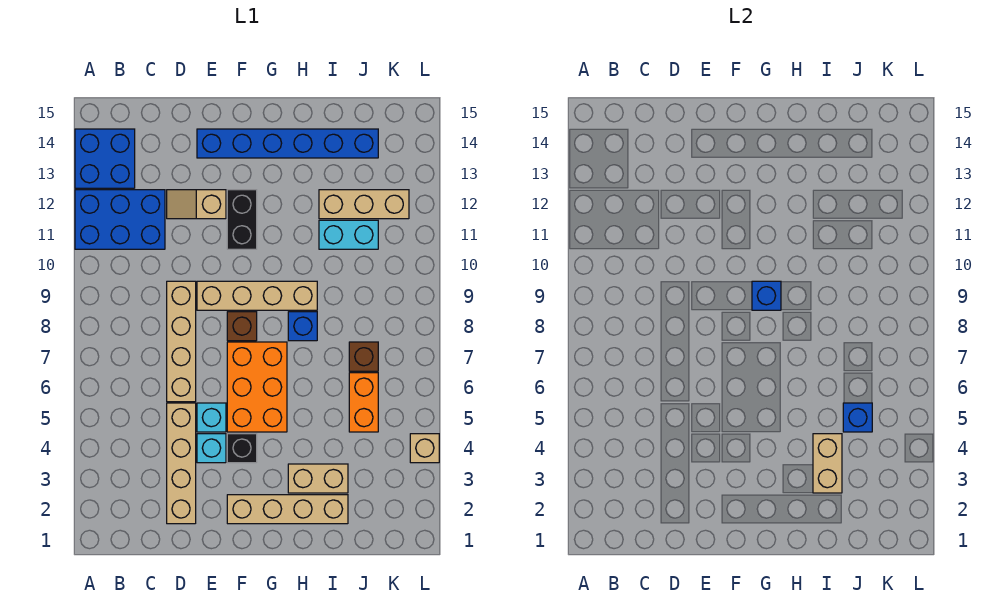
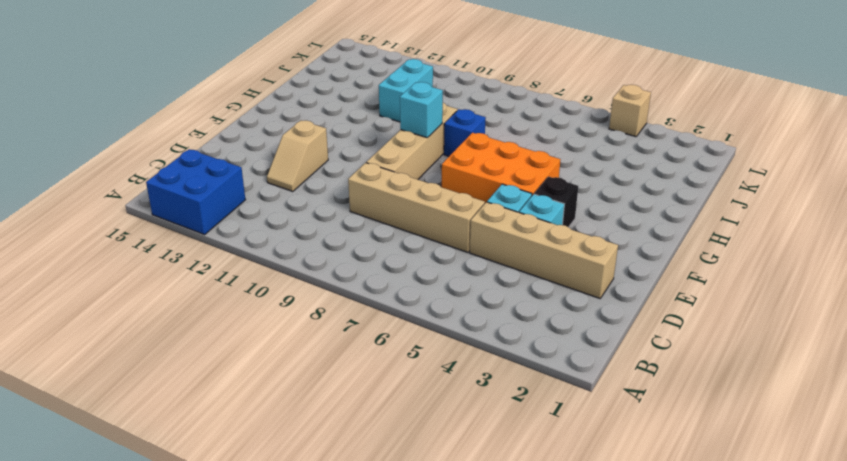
cyan 1x1 brick [400,82,443,138] -> blue 1x1 brick [752,281,781,310]
none -> blue 2x3 brick [75,190,165,249]
none -> blue 1x6 brick [197,129,378,158]
none -> tan 1x4 brick [227,495,348,524]

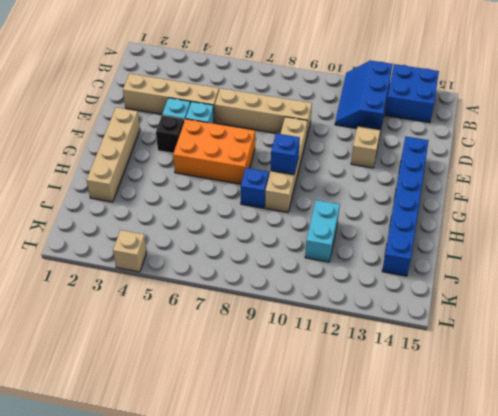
blue 2x3 slope [335,60,393,130] -> blue 2x3 brick [75,190,165,249]
none -> brown 1x1 brick [227,312,257,341]
none -> black 1x2 brick [227,190,257,249]
none -> tan 1x2 brick [288,464,348,493]

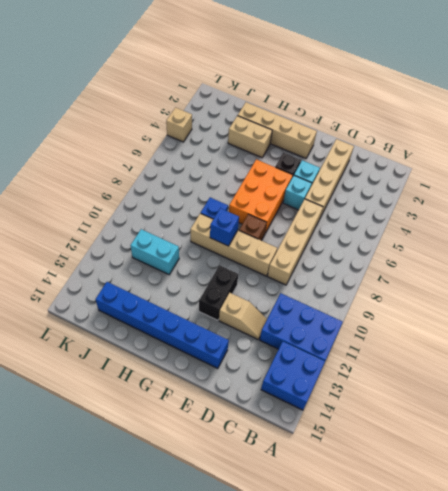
none -> tan 1x3 brick [319,190,409,219]
none -> orange 1x2 brick [349,373,378,432]
none -> brown 1x1 brick [349,342,378,371]

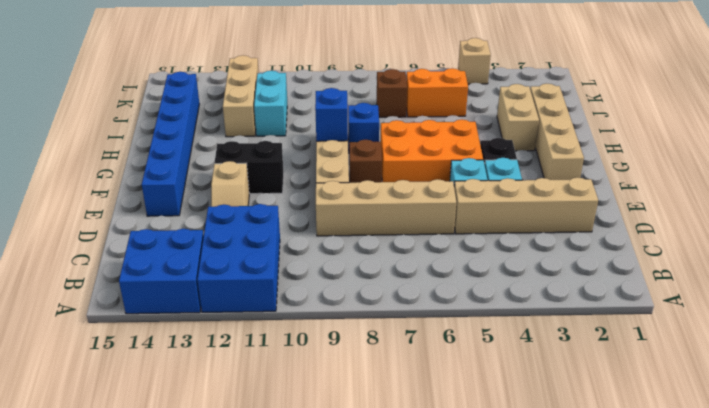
none -> tan 1x2 brick [813,434,842,493]
none -> blue 1x1 brick [843,403,872,432]

